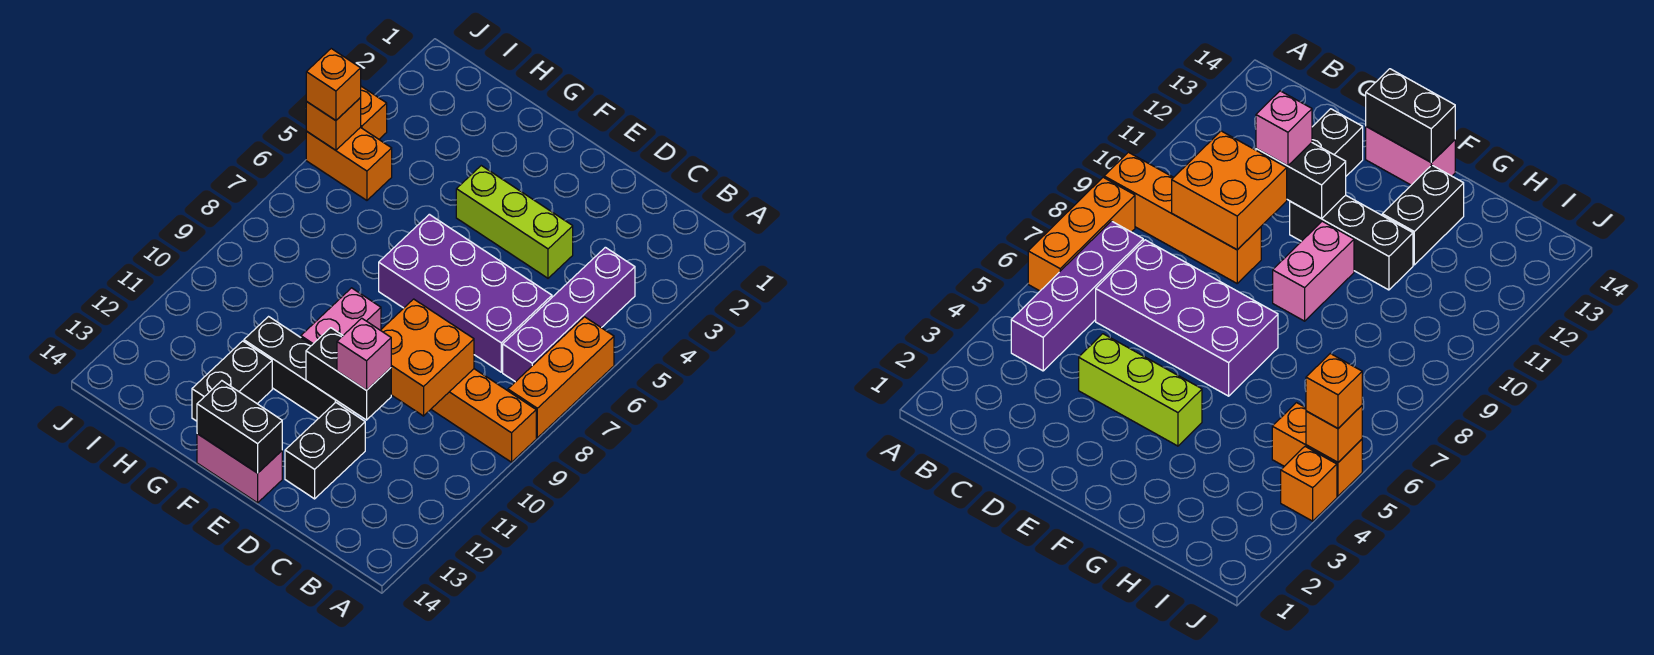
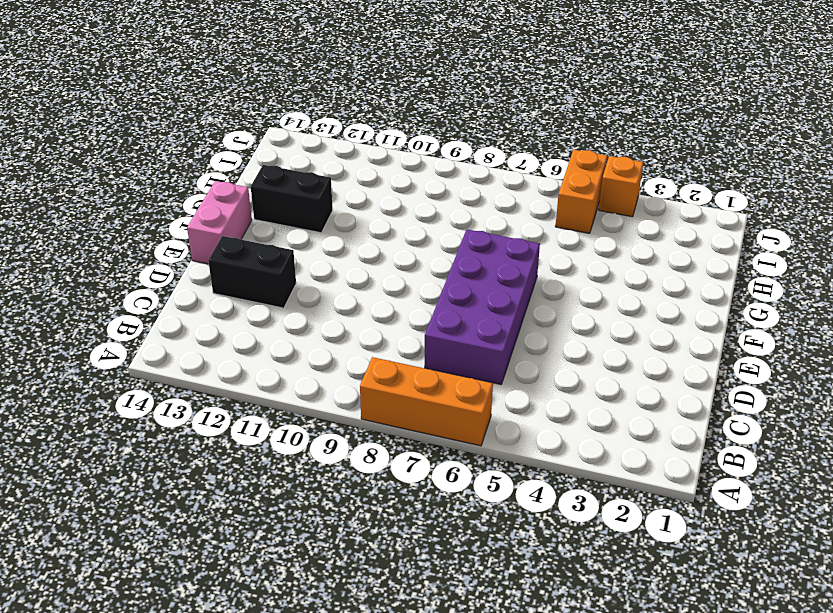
none -> orange 1x4 brick [431,369,536,462]
none -> purple 1x4 brick [503,247,635,382]
none -> lime 1x3 brick [456,166,573,278]

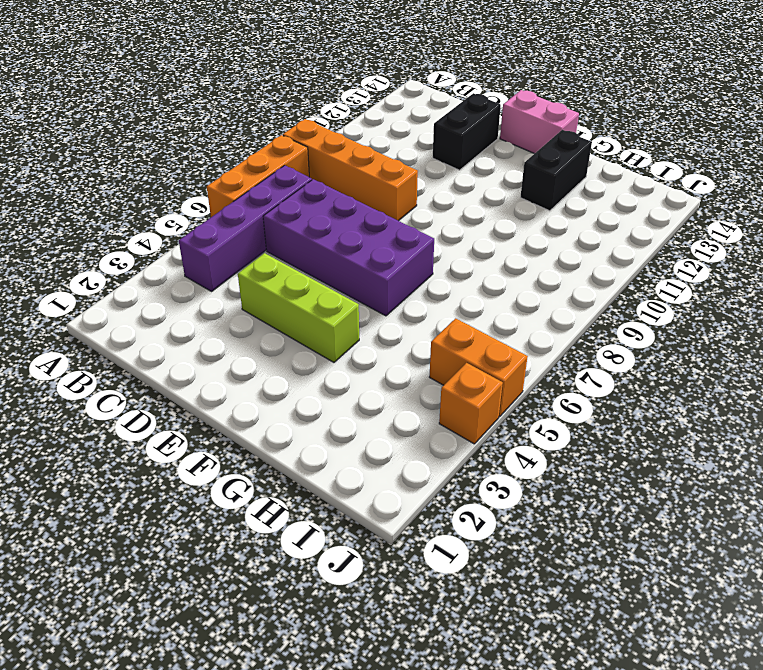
none -> black 1x3 brick [244,317,354,418]
none -> pink 1x2 brick [301,288,381,345]
none -> orange 2x2 brick [381,299,474,416]

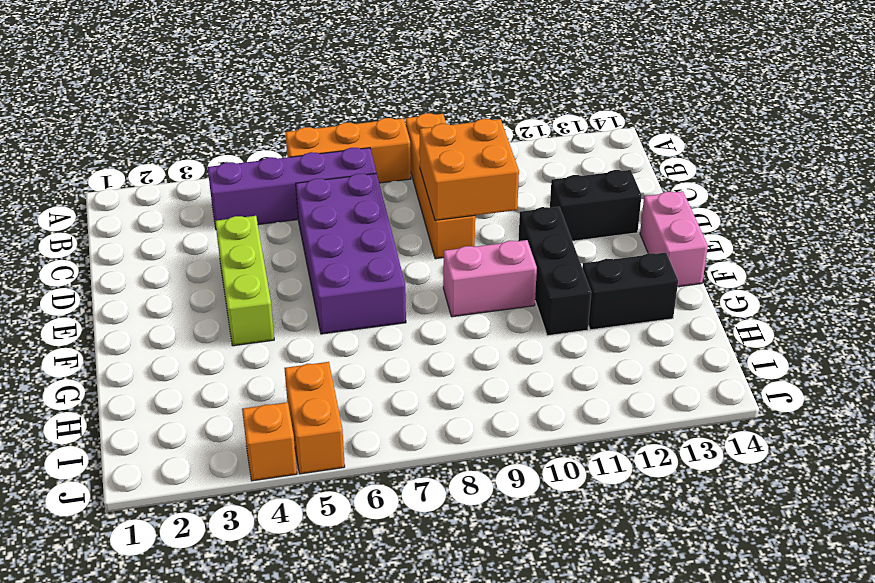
none -> black 1x2 brick [306,328,391,420]
none -> black 1x2 brick [197,381,282,473]
none -> orange 1x1 brick [306,98,361,150]

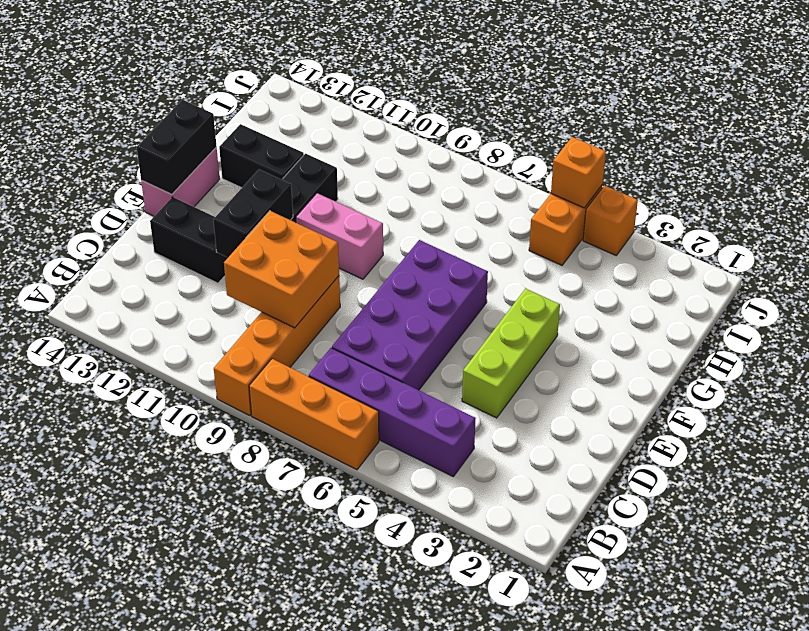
none -> pink 1x1 brick [337,318,391,390]
none -> orange 1x1 brick [306,49,361,120]

